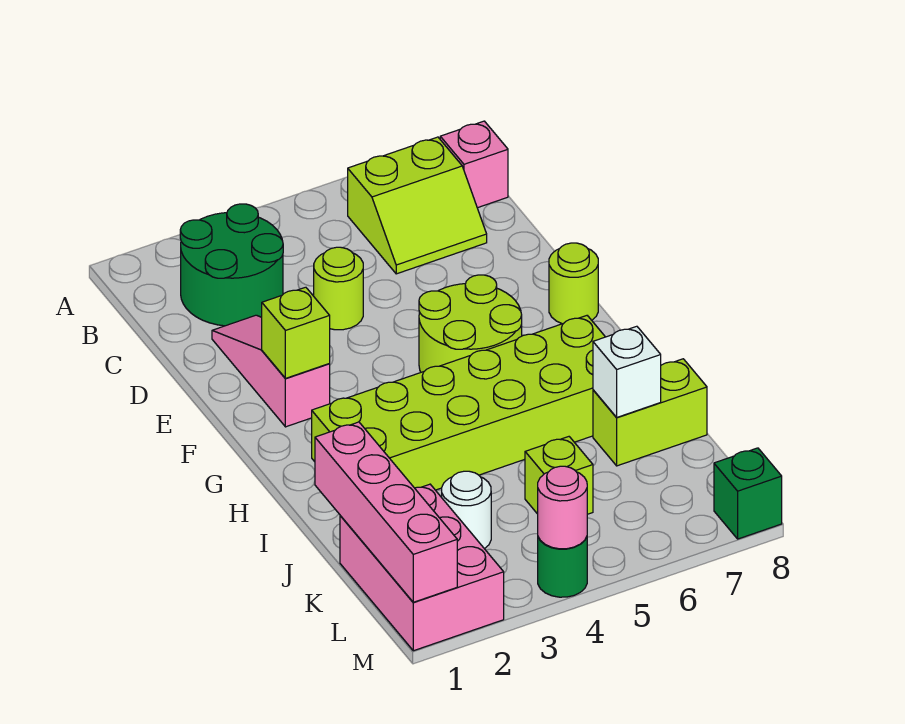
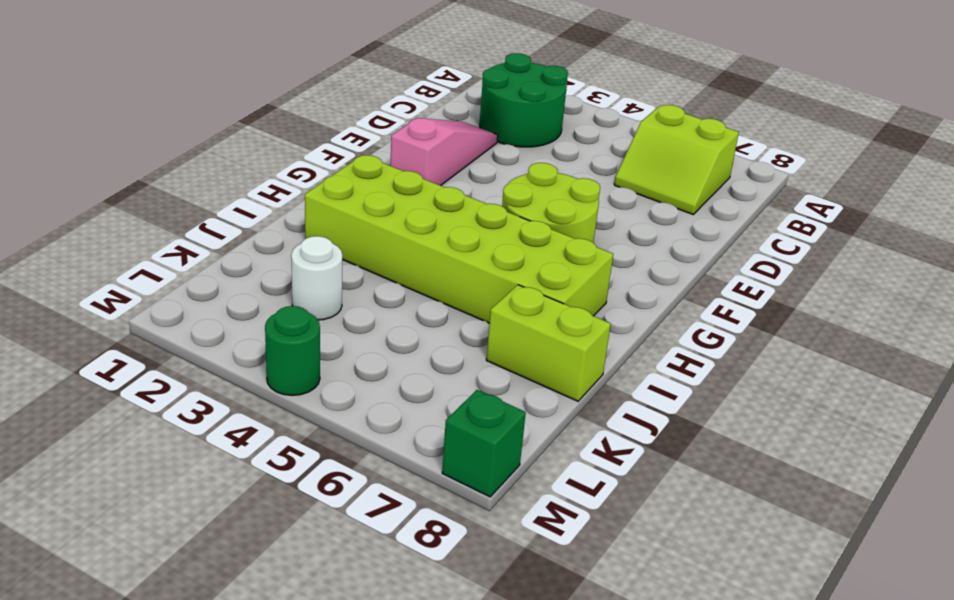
none -> pink 1x1 brick [440,121,508,208]
none -> lime 1x1 round brick [314,247,363,330]
none -> lime 1x1 round brick [549,243,598,324]

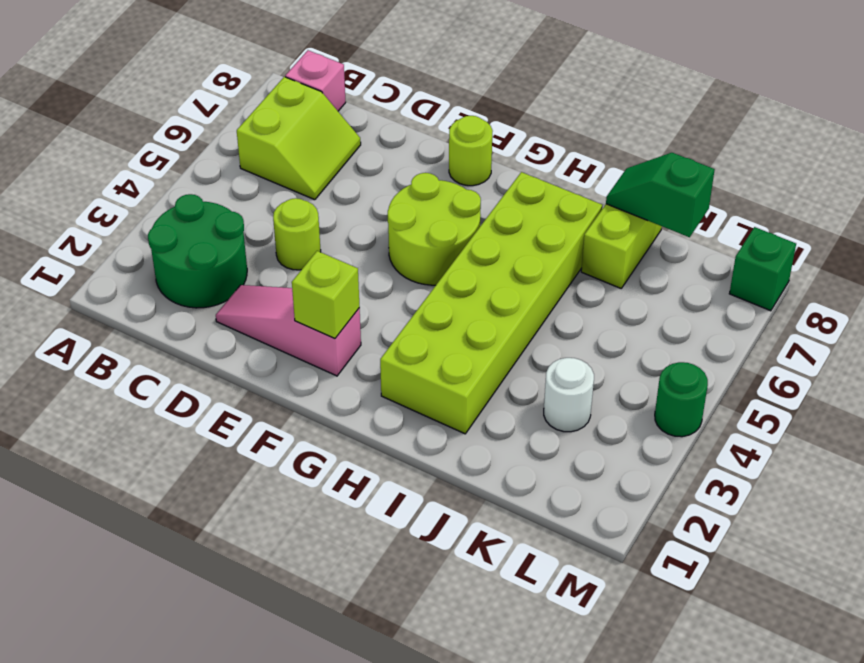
green 1x2 slope [606,153,715,237] -> none
none -> pink 2x3 brick [340,484,504,651]
none -> lime 1x1 brick [525,437,593,514]
none -> pink 1x4 brick [315,422,457,602]

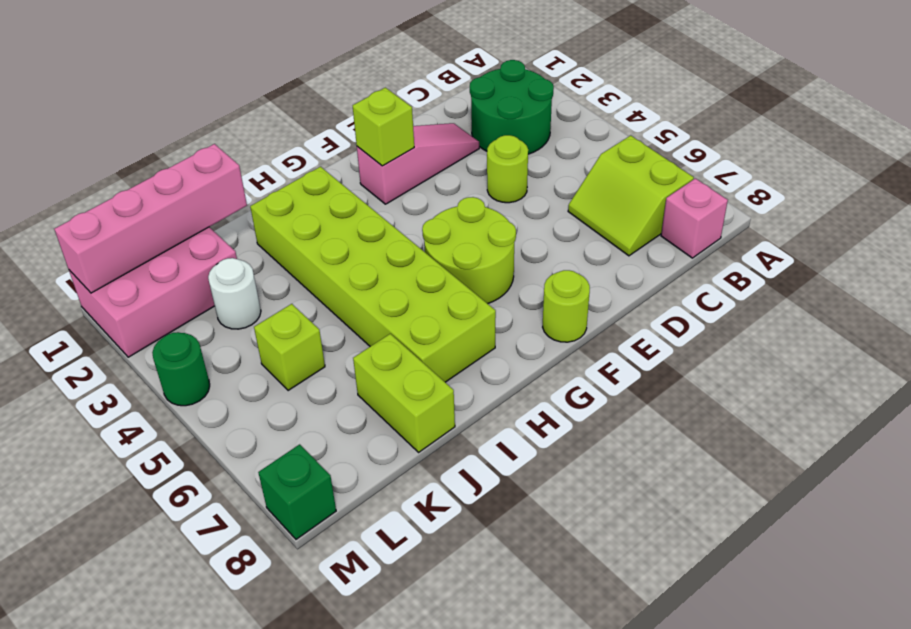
none -> white 1x1 brick [593,326,661,417]
none -> pink 1x1 round brick [538,466,587,549]

